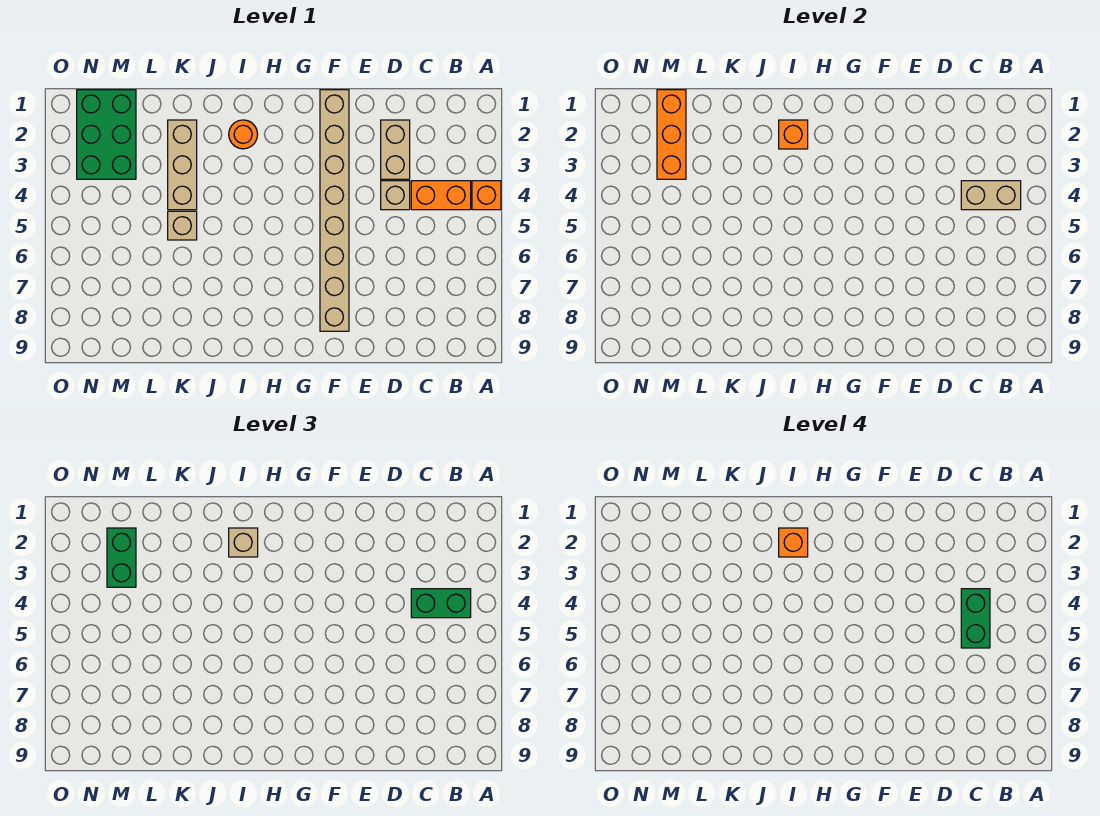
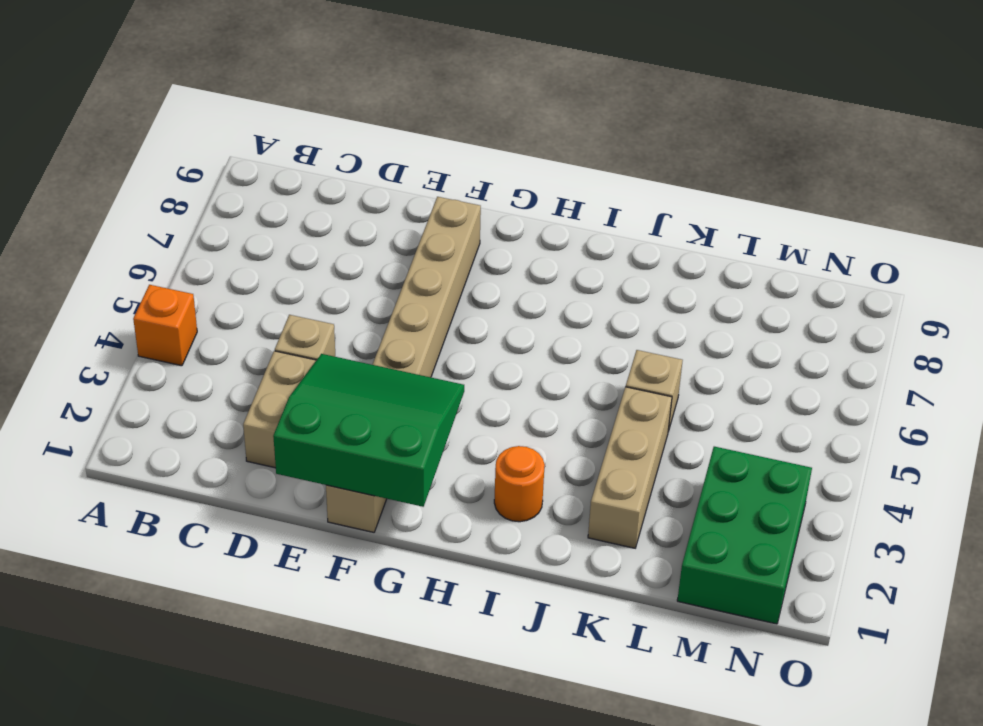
green 3x3 slope [273,354,464,507] -> none
none -> orange 1x2 brick [411,181,471,210]
none -> tan 1x2 brick [961,181,1021,210]
none -> orange 1x1 brick [779,120,808,149]

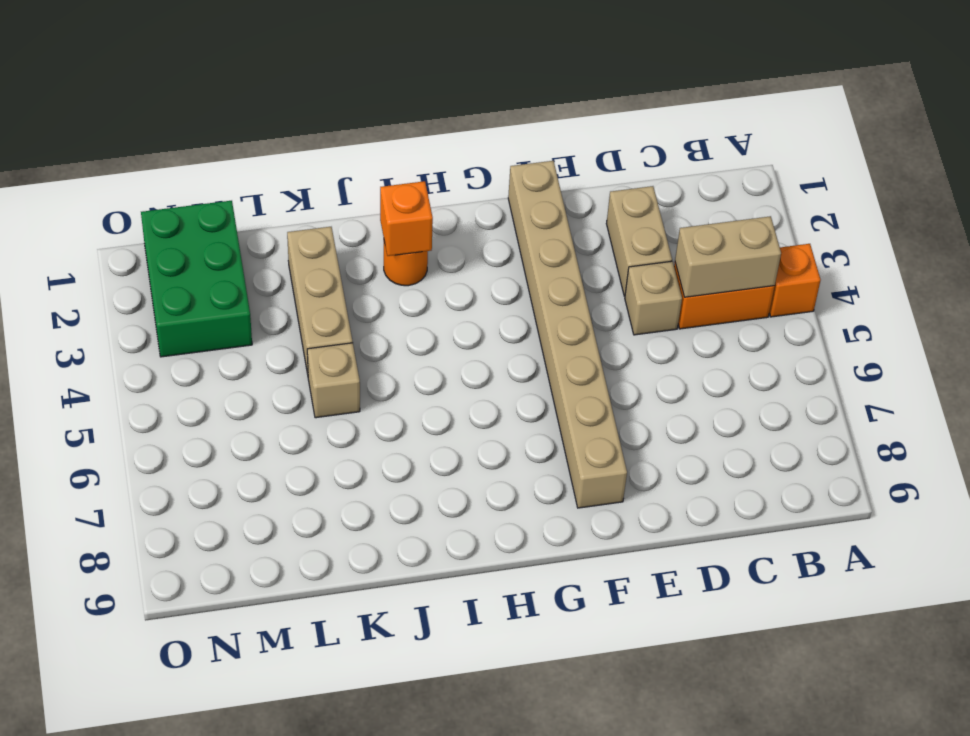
none -> orange 1x3 brick [657,90,686,179]
none -> green 1x2 brick [411,589,471,618]
none -> tan 1x1 brick [229,528,258,557]

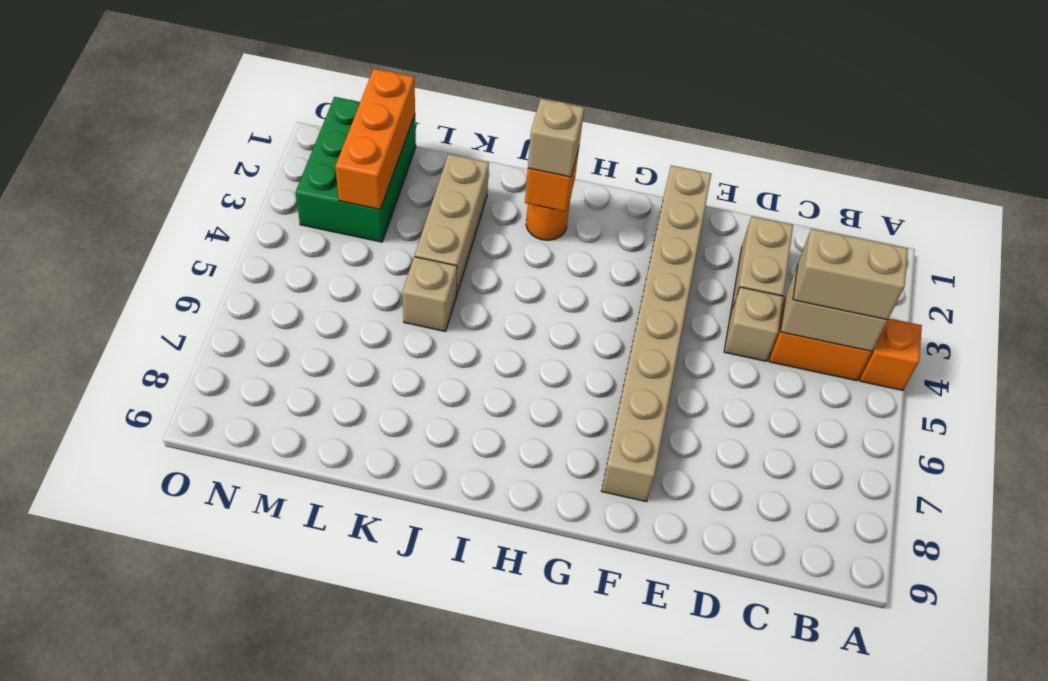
tan 1x2 brick [793,229,908,320] -> green 1x2 brick [411,589,471,618]
none -> green 1x2 brick [107,528,136,587]
none -> green 1x2 brick [961,589,990,648]
none -> orange 1x1 brick [779,528,808,557]

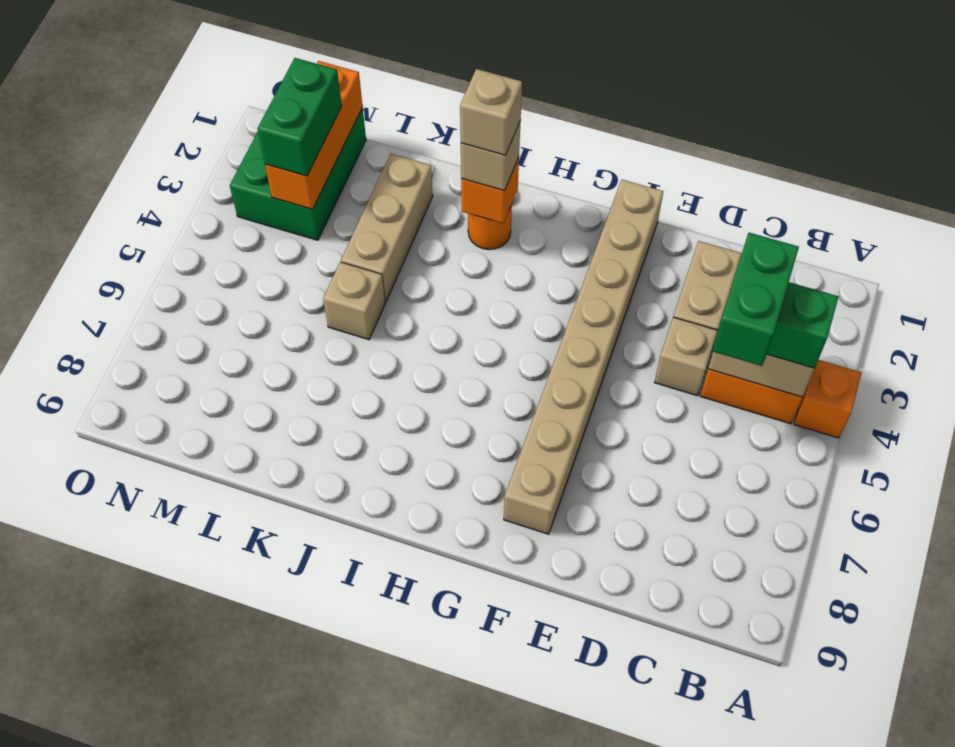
tan 1x1 brick [460,69,522,155] -> orange 1x1 brick [779,528,808,557]

